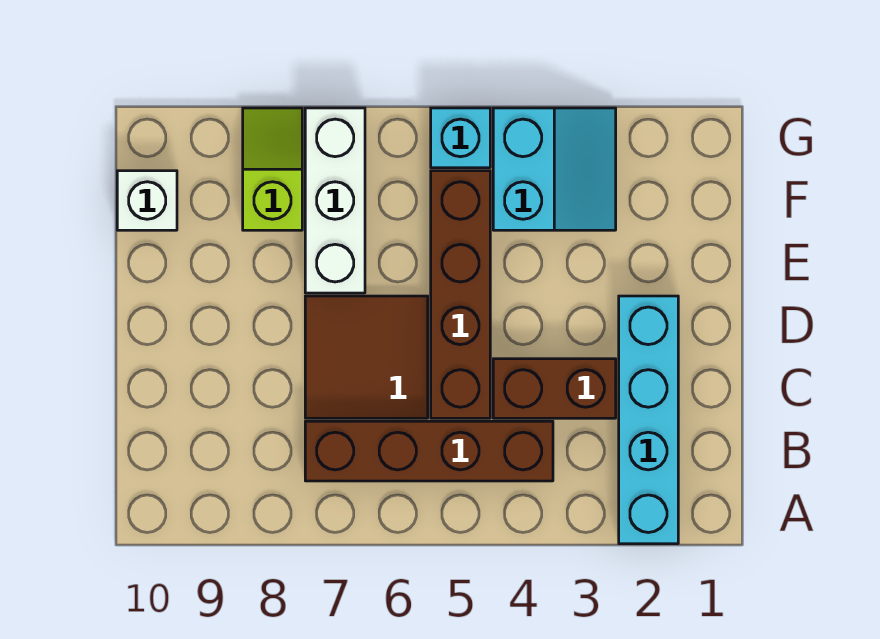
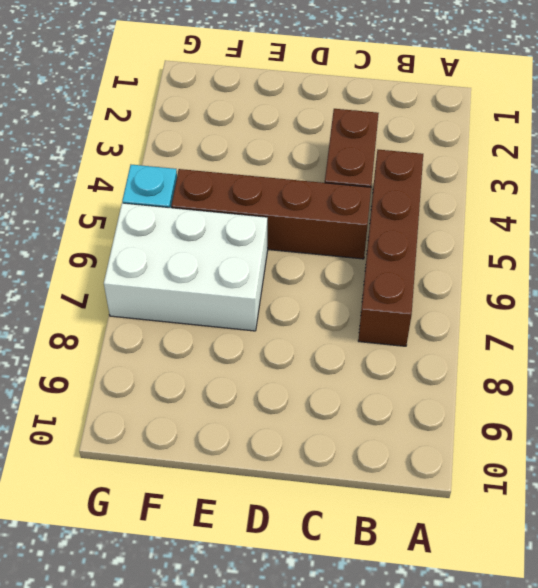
white 2x3 brick [104,203,268,331] -> white 1x3 brick [305,108,365,293]
none -> cyan 1x4 brick [619,296,678,544]
none -> brown 2x2 tile [305,296,428,418]

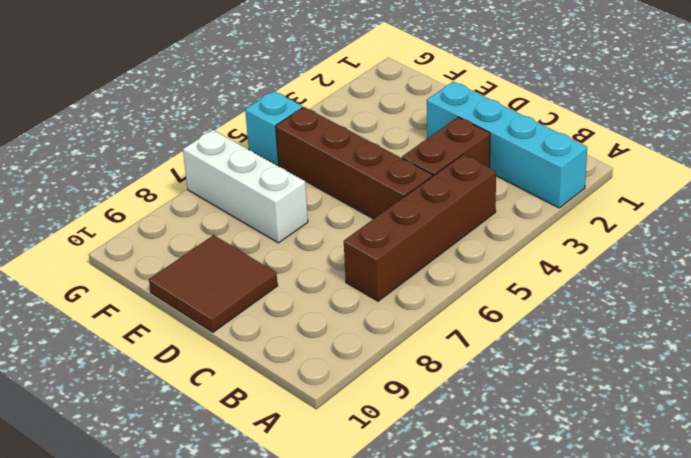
brown 2x2 tile [149,235,278,332] -> brown 2x2 tile moved to [305,296,428,418]
none -> cyan 2x2 slope [493,108,616,230]
none -> lime 1x2 slope [243,108,302,230]

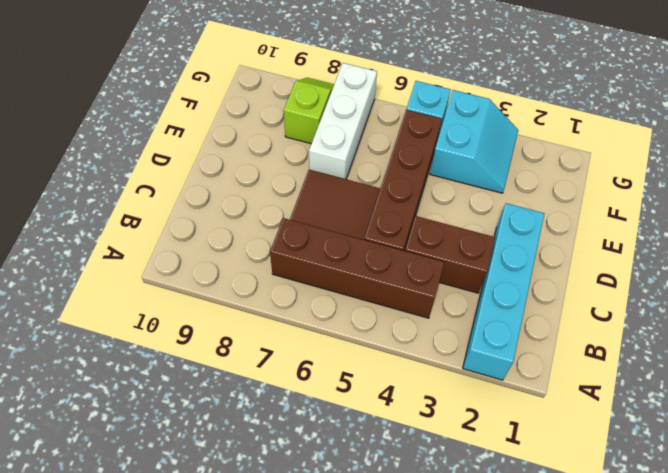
none -> white 1x1 brick [117,171,177,230]

